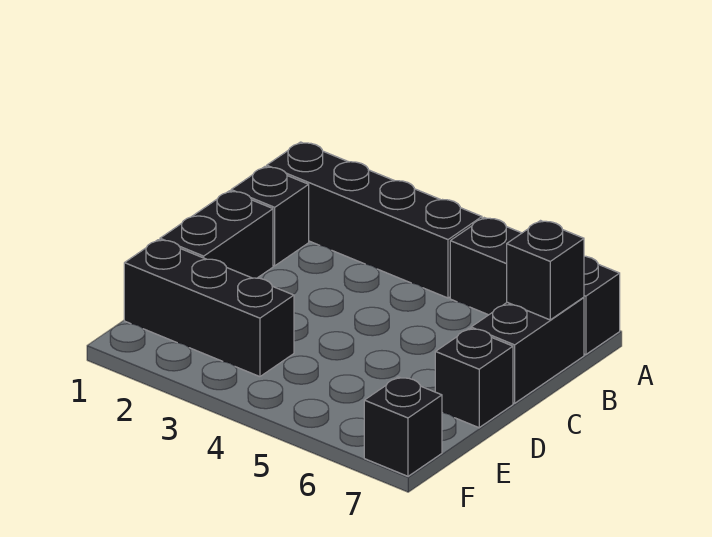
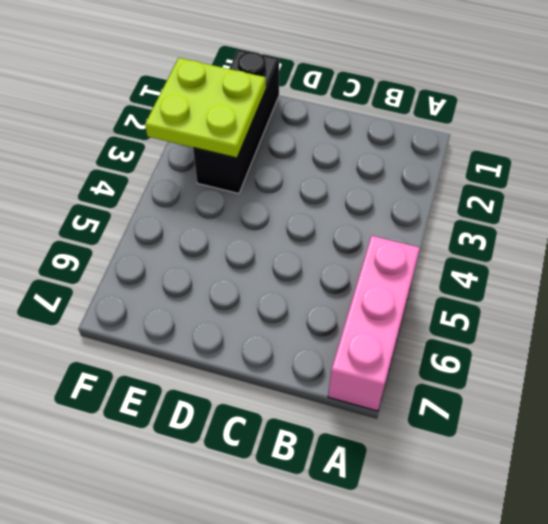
pink 1x3 brick [328,236,420,411] -> black 1x3 brick [450,218,620,355]
lime 2x2 plate [145,58,266,158] -> none
none -> black 1x4 brick [267,142,482,298]
none -> black 1x1 brick [231,167,309,266]

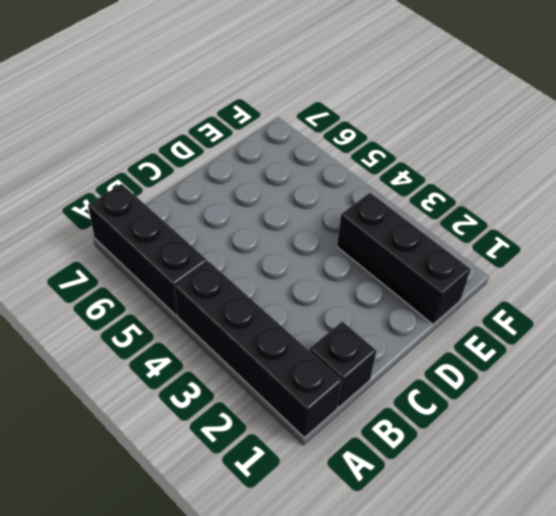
none -> black 1x2 brick [471,297,584,403]
none -> black 1x2 brick [160,191,273,278]

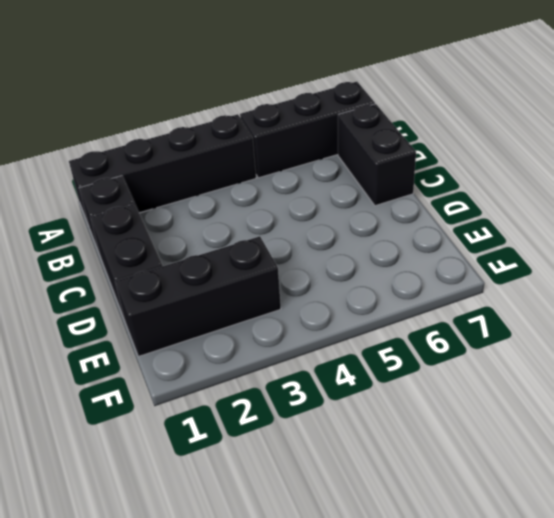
none -> black 1x1 brick [435,328,513,428]
none -> black 1x1 brick [364,377,442,476]

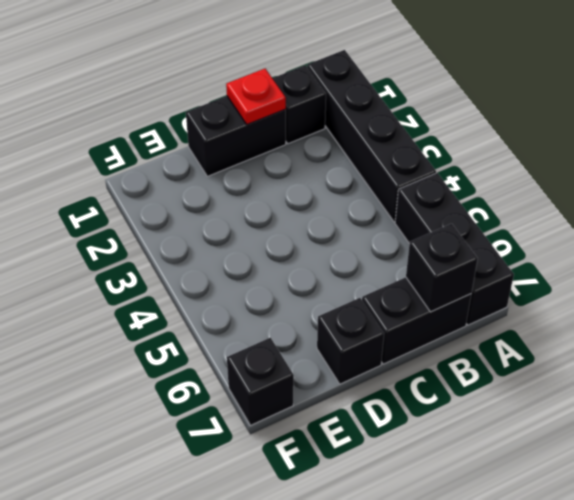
red 1x1 plate [226,69,286,124] -> none
none -> black 1x3 brick [124,240,294,377]

